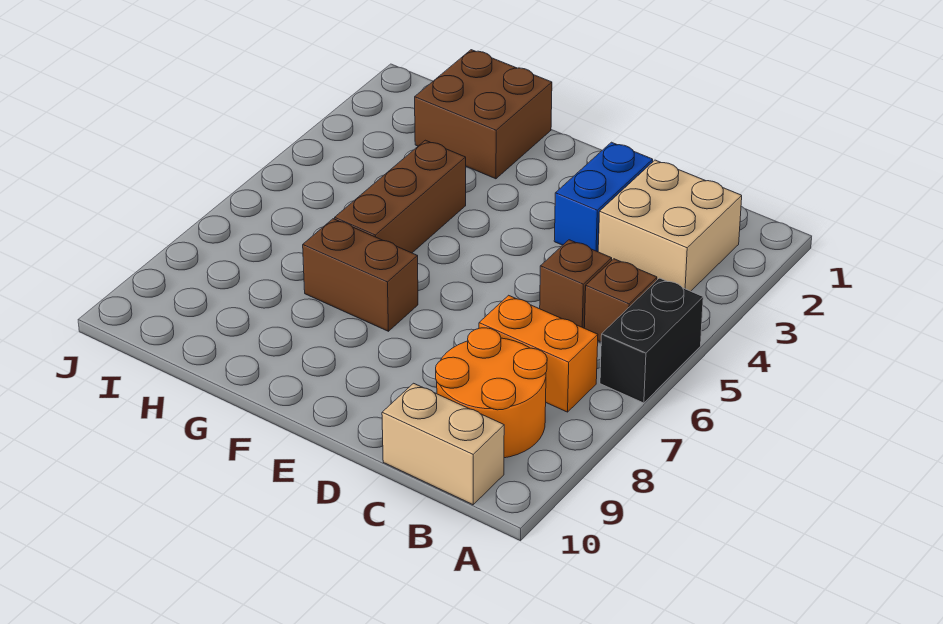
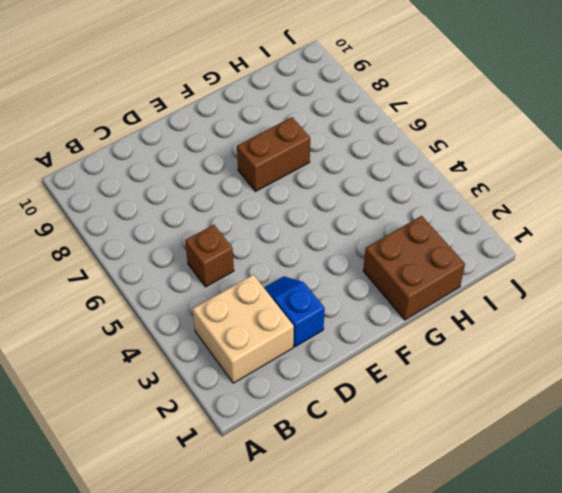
blue 1x2 slope [264,276,325,347] -> blue 1x2 brick [554,142,653,252]
none -> black 1x2 brick [600,278,703,403]
none -> brown 1x1 brick [584,259,657,342]

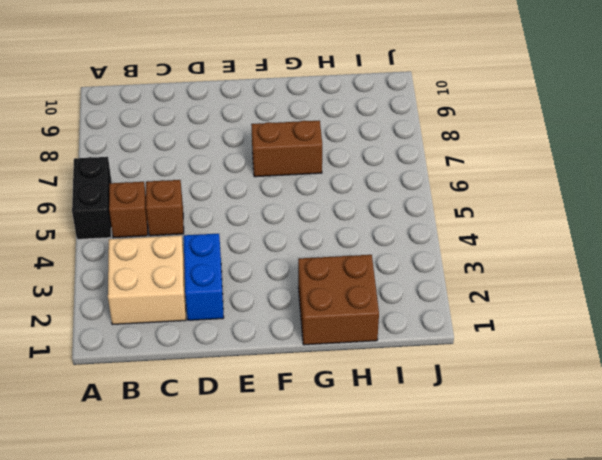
none -> orange 1x2 brick [479,295,598,412]
none -> orange 2x2 round brick [436,328,547,458]

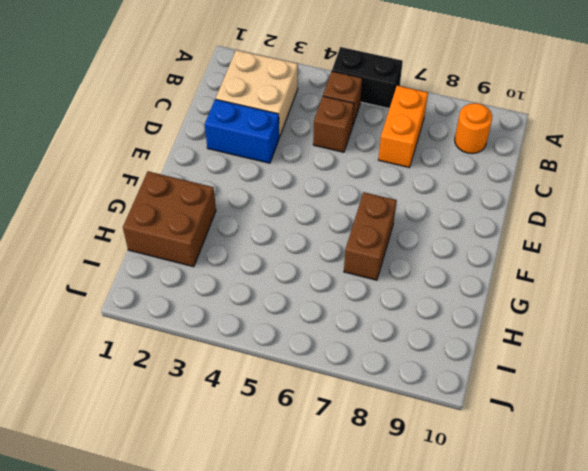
orange 1x1 round brick [455,103,492,154] -> orange 2x2 round brick [436,328,547,458]
none -> tan 1x2 brick [382,383,504,505]
none -> brown 1x3 brick [335,140,466,253]

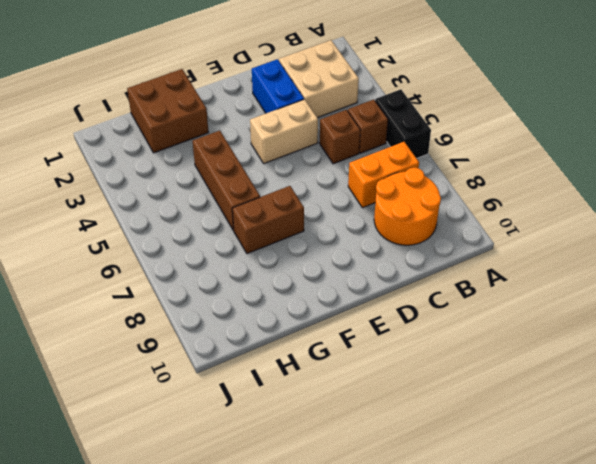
tan 1x2 brick [250,99,318,164] -> tan 1x2 brick moved to [382,383,504,505]

